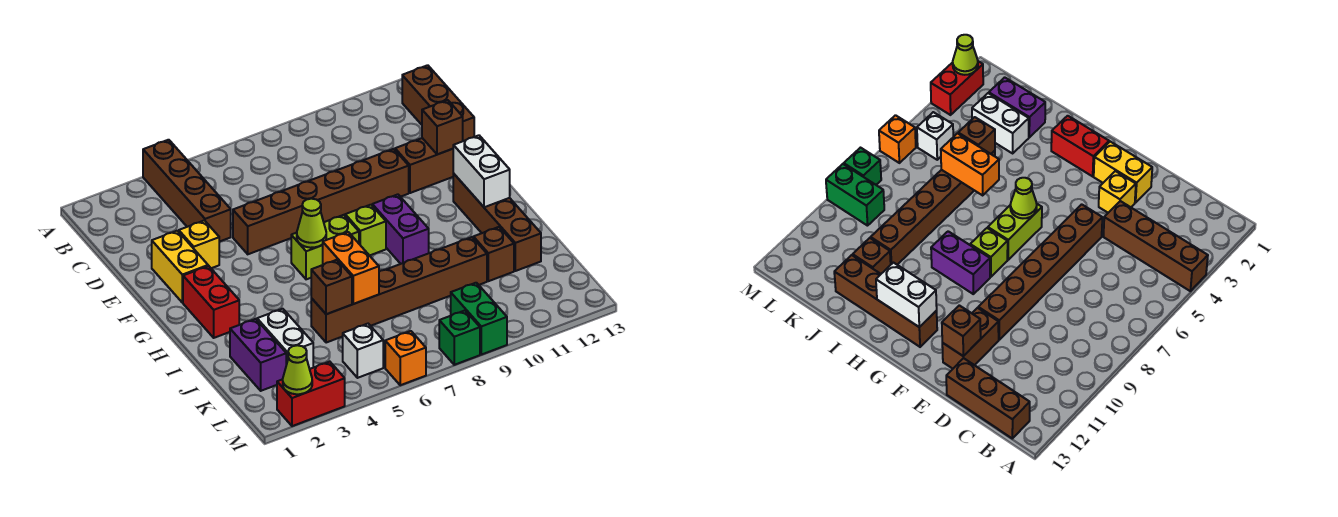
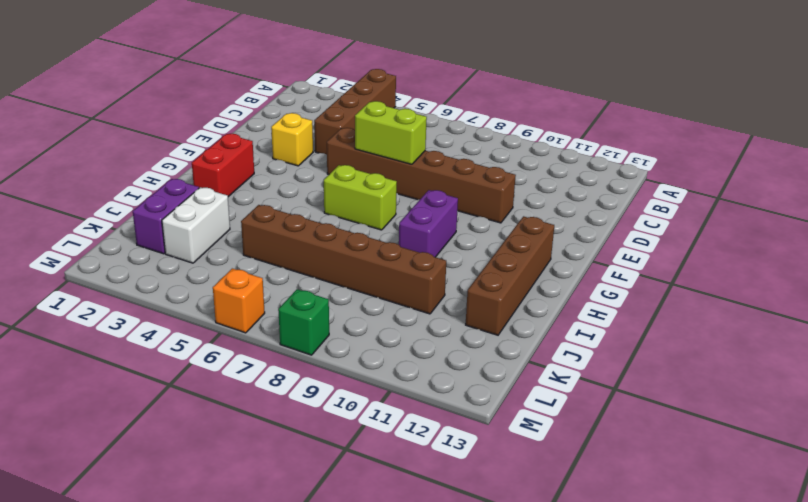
lime 1x2 brick [355,101,427,164] -> none
none -> brown 1x3 brick [402,65,474,141]
none -> yellow 1x2 brick [152,231,208,303]
none -> brown 1x2 brick [395,138,454,193]

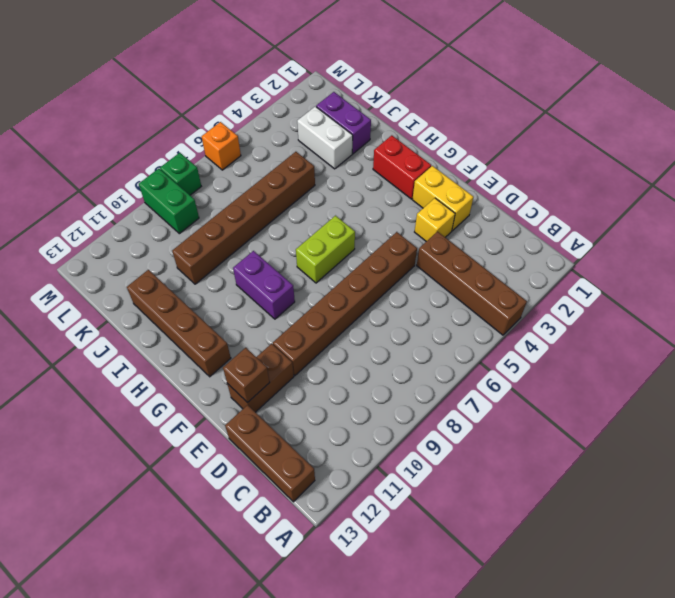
none -> lime 1x1 brick [345,205,386,256]
none -> brown 1x1 brick [473,227,514,281]
none -> white 1x1 brick [343,324,383,378]

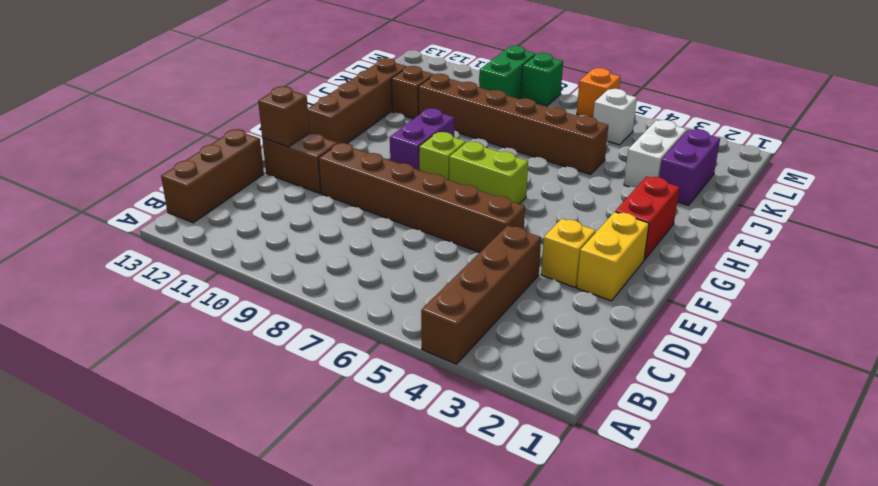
none -> red 1x2 brick [277,362,345,426]
none -> lime 1x1 cone [297,199,326,248]
none -> white 1x2 brick [453,135,510,207]

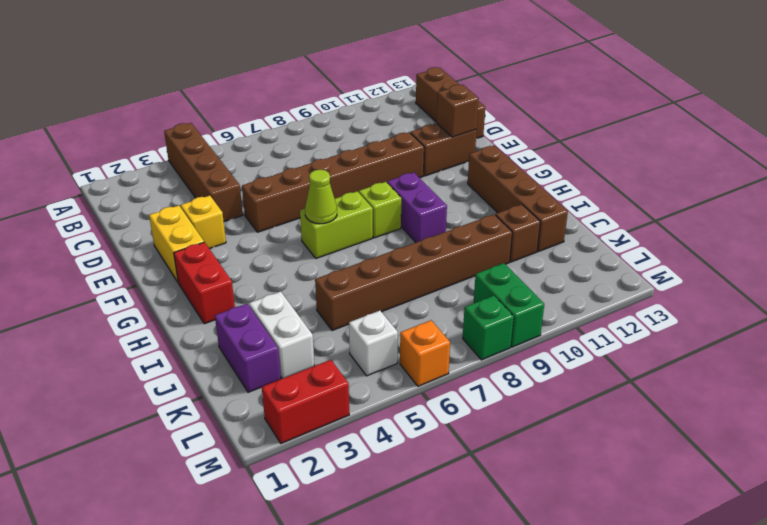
none -> white 1x2 brick [453,135,510,207]
none -> orange 1x2 brick [323,232,379,304]
none -> brown 1x1 brick [311,260,352,314]

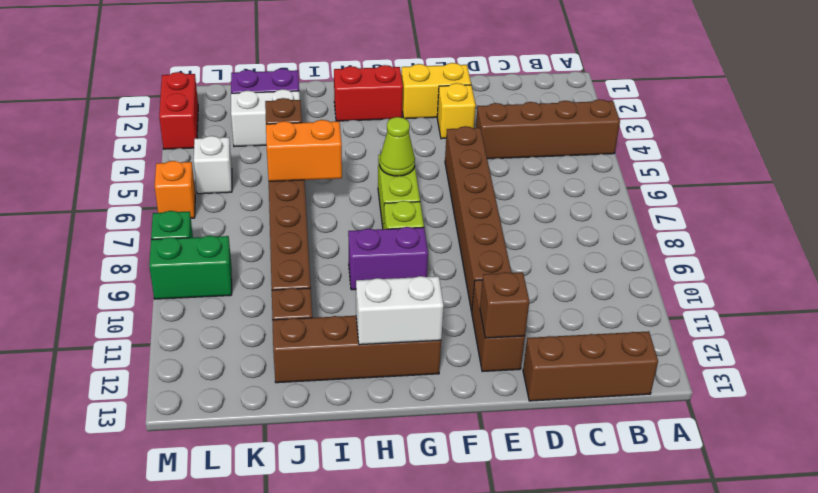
none -> lime 1x1 cone [283,345,312,394]

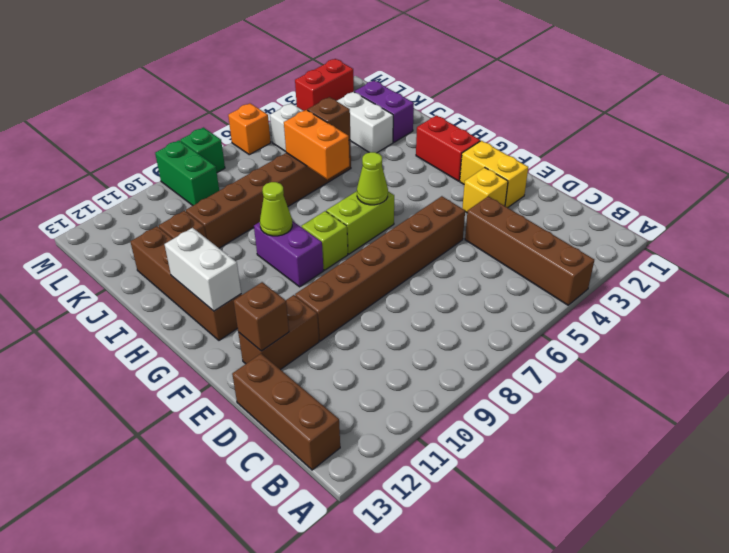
lime 1x1 cone [260,182,292,236] -> lime 1x1 cone moved to [283,345,312,394]

